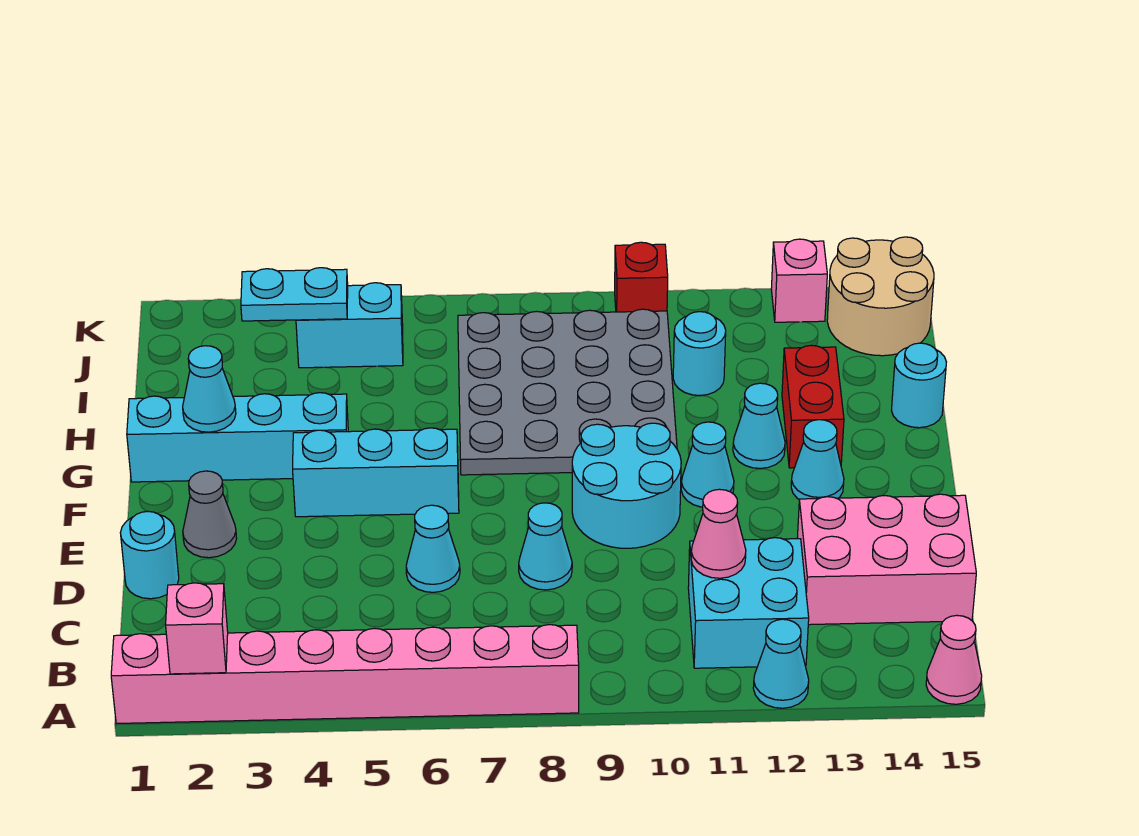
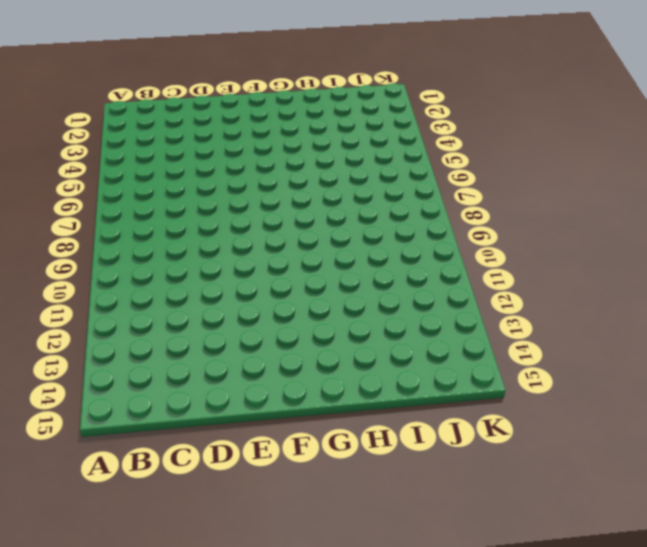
none -> pink 1x8 brick [111,625,579,724]
none -> cyan 1x1 cone [753,619,809,708]
none -> pink 1x1 cone [926,615,982,704]

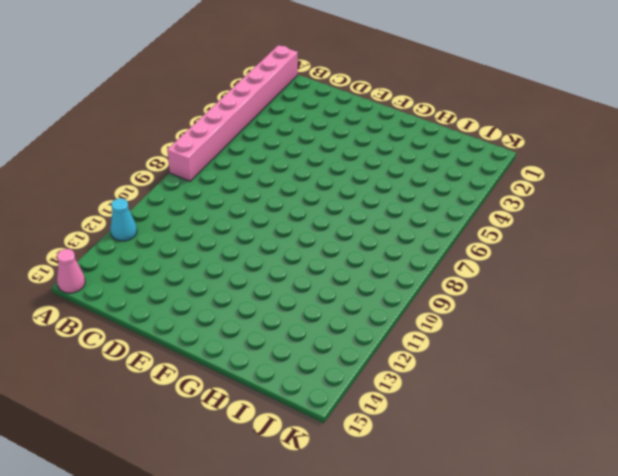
none -> cyan 2x2 brick [688,538,809,668]
none -> pink 2x3 brick [797,494,976,625]
none -> cyan 1x1 round brick [120,511,179,599]

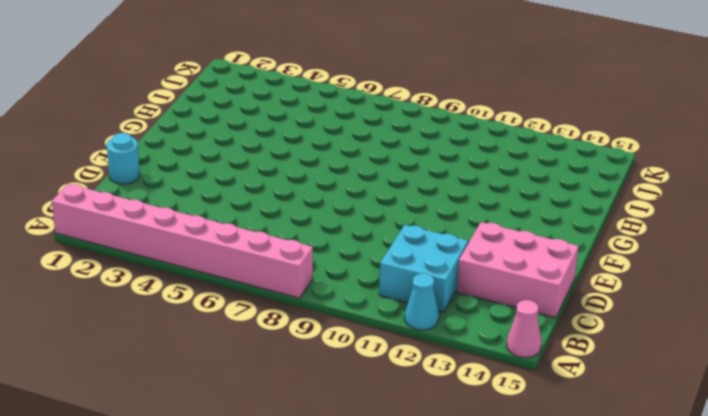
none -> cyan 1x1 cone [406,505,460,592]
none -> cyan 1x1 cone [519,503,572,590]
none -> grey 1x1 cone [183,471,237,558]

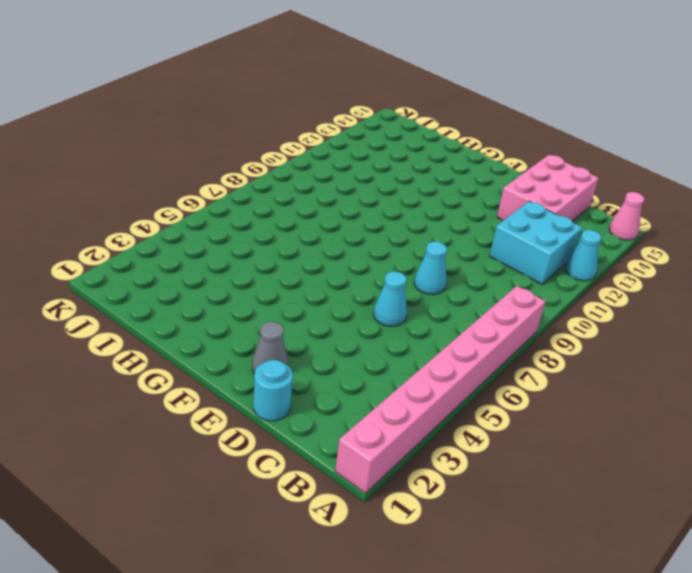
none -> cyan 2x2 round brick [572,423,681,548]
none -> cyan 1x3 brick [293,428,459,517]
none -> cyan 1x1 cone [681,422,734,507]

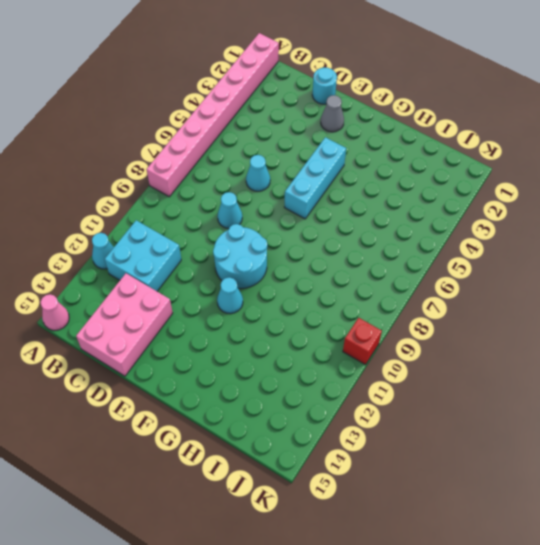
none -> cyan 1x1 cone [791,420,844,499]
none -> cyan 1x4 brick [127,393,348,482]
none -> grey 4x4 plate [458,309,677,475]

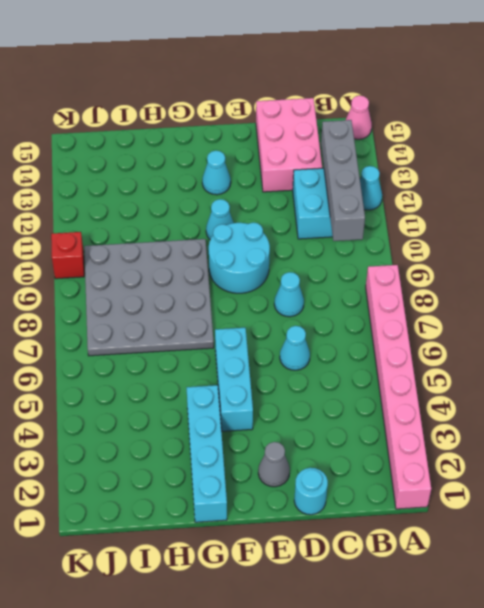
grey 1x4 brick [321,120,365,241] -> none
none -> cyan 1x1 cone [733,383,785,468]
none -> red 1x2 brick [782,345,844,468]
none -> cyan 1x1 round brick [891,343,946,428]

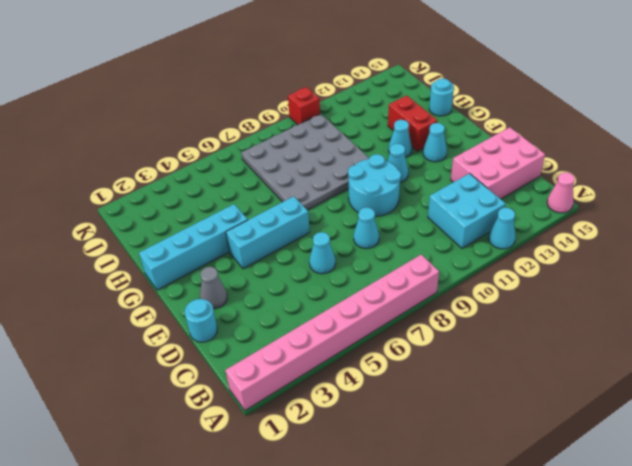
none -> cyan 1x1 round brick [673,312,726,396]
none -> cyan 1x2 brick [296,283,403,368]
none -> tan 2x2 round brick [827,237,934,356]

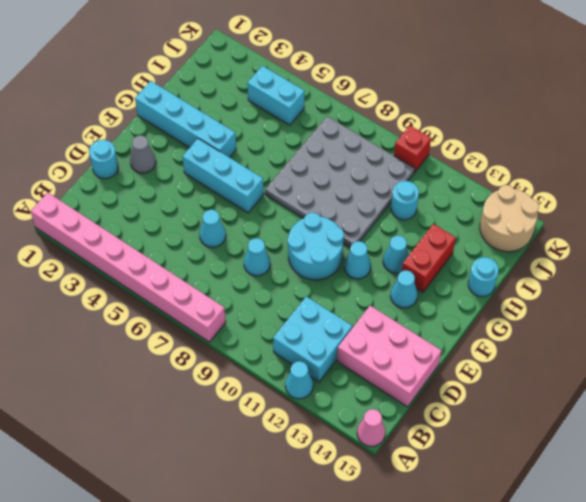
none -> pink 1x1 brick [771,239,827,322]
none -> pink 1x1 brick [166,583,228,674]
none -> pink 1x1 cone [691,489,746,578]

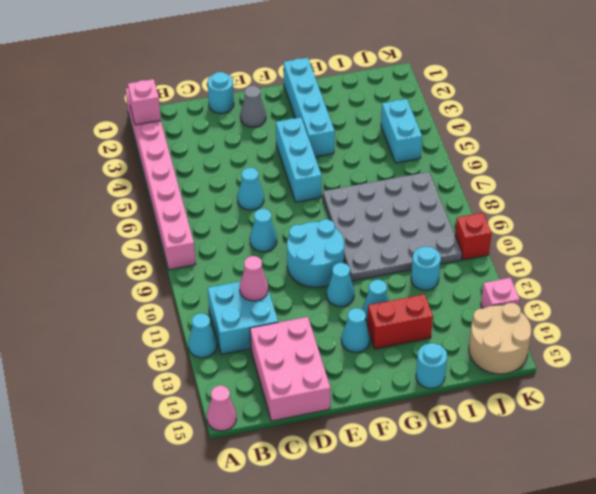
none -> cyan 1x1 cone [183,346,236,432]
none -> cyan 1x2 plate [241,268,348,321]

